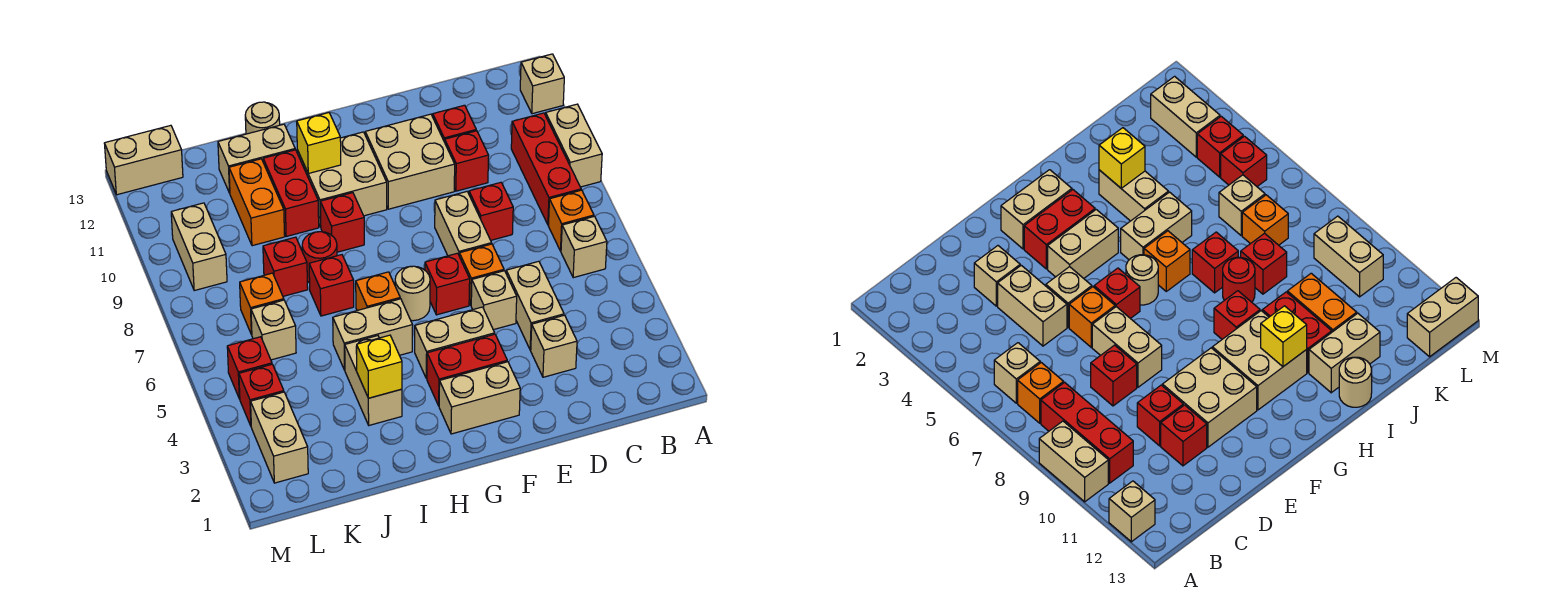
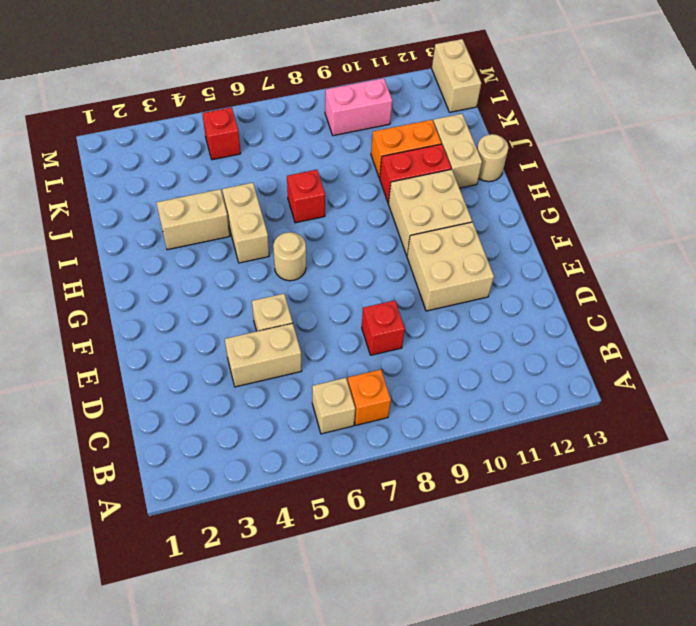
pink 1x2 brick [325,78,392,136] -> tan 1x2 brick [171,203,227,290]
none -> tan 1x2 brick [546,104,602,187]
none -> tan 1x1 brick [520,54,564,114]
none -> red 1x3 brick [511,113,581,225]
none -> tan 1x1 brick [531,315,577,377]

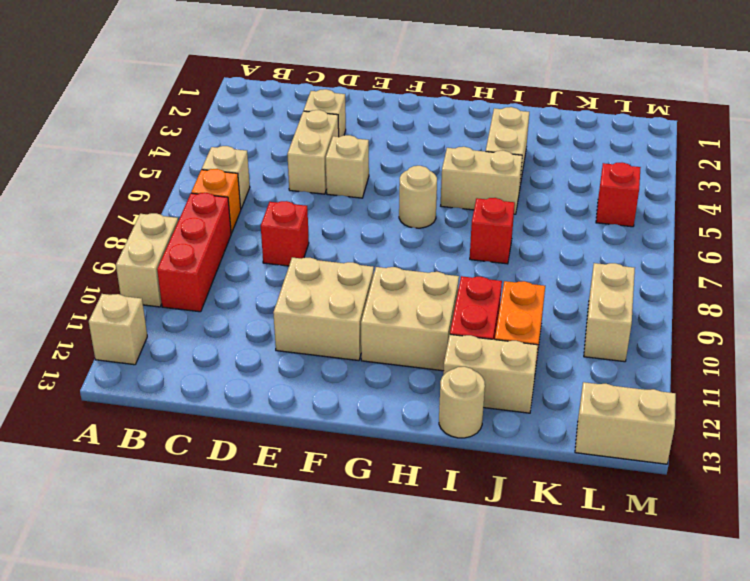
none -> red 1x1 brick [445,131,489,191]
none -> red 1x1 brick [432,105,476,142]
none -> orange 1x1 brick [459,244,504,305]
none -> tan 1x2 brick [435,192,492,256]

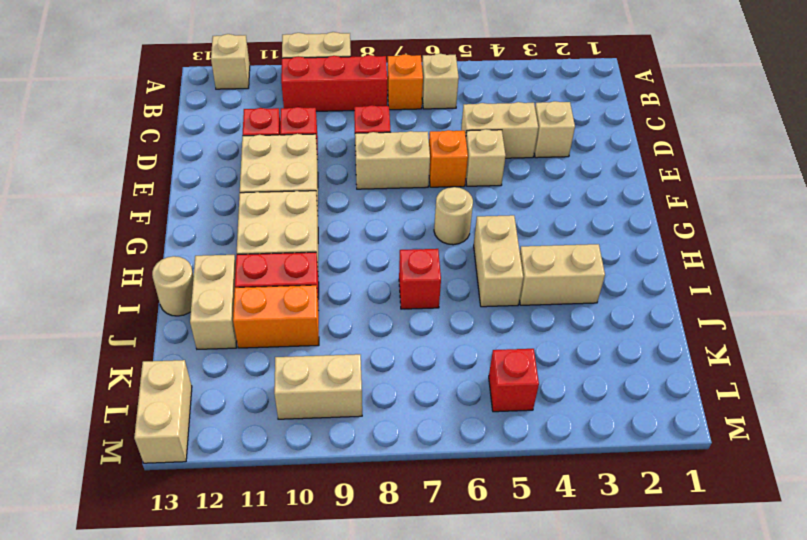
none -> tan 1x2 brick [439,362,520,434]
none -> red 1x2 brick [427,334,507,406]
none -> tan 1x2 brick [415,307,495,379]
none -> red 1x1 brick [425,253,470,315]

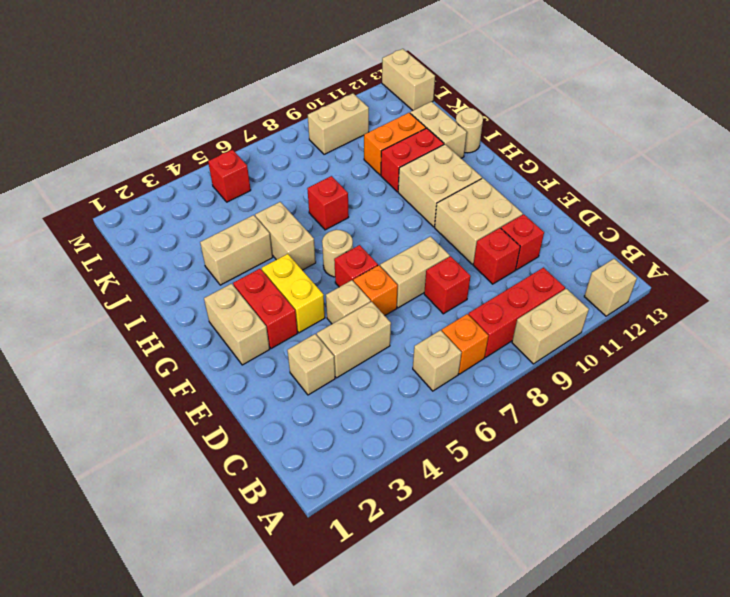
yellow 1x2 brick [262,254,325,333] -> tan 1x2 brick [415,307,495,379]
none -> orange 1x1 brick [355,272,400,311]
none -> red 1x1 brick [320,193,364,252]
none -> red 1x1 round brick [302,232,337,283]
none -> red 1x1 brick [263,237,308,296]

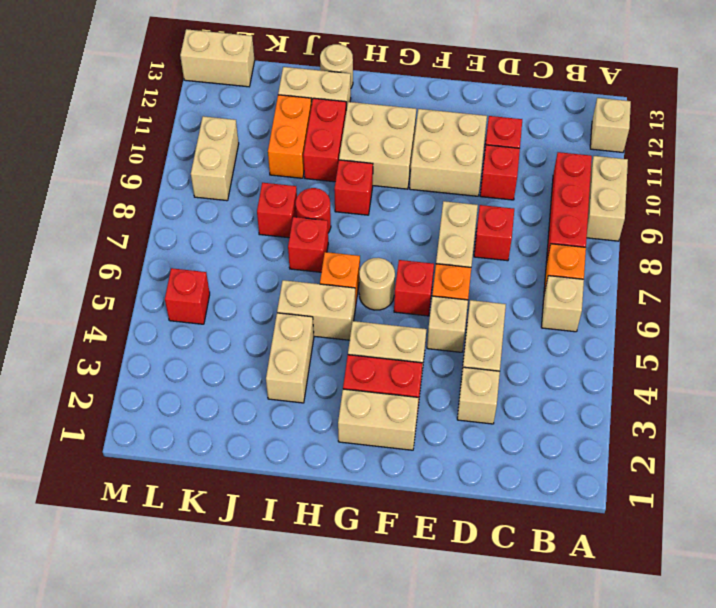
none -> tan 1x1 brick [251,300,296,360]
none -> orange 1x1 brick [240,273,284,335]
none -> tan 1x2 brick [251,392,308,483]
none -> red 1x1 brick [239,364,284,426]

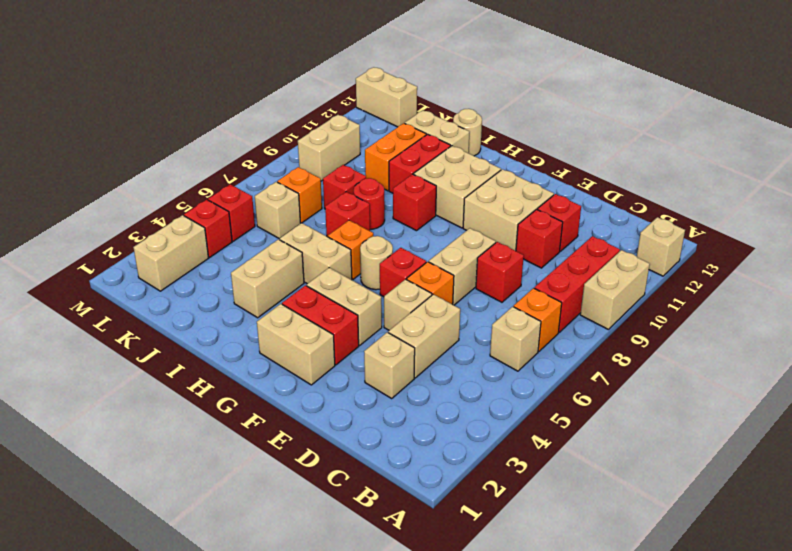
none -> yellow 1x1 brick [297,113,341,173]
none -> yellow 1x1 brick [356,335,402,398]

